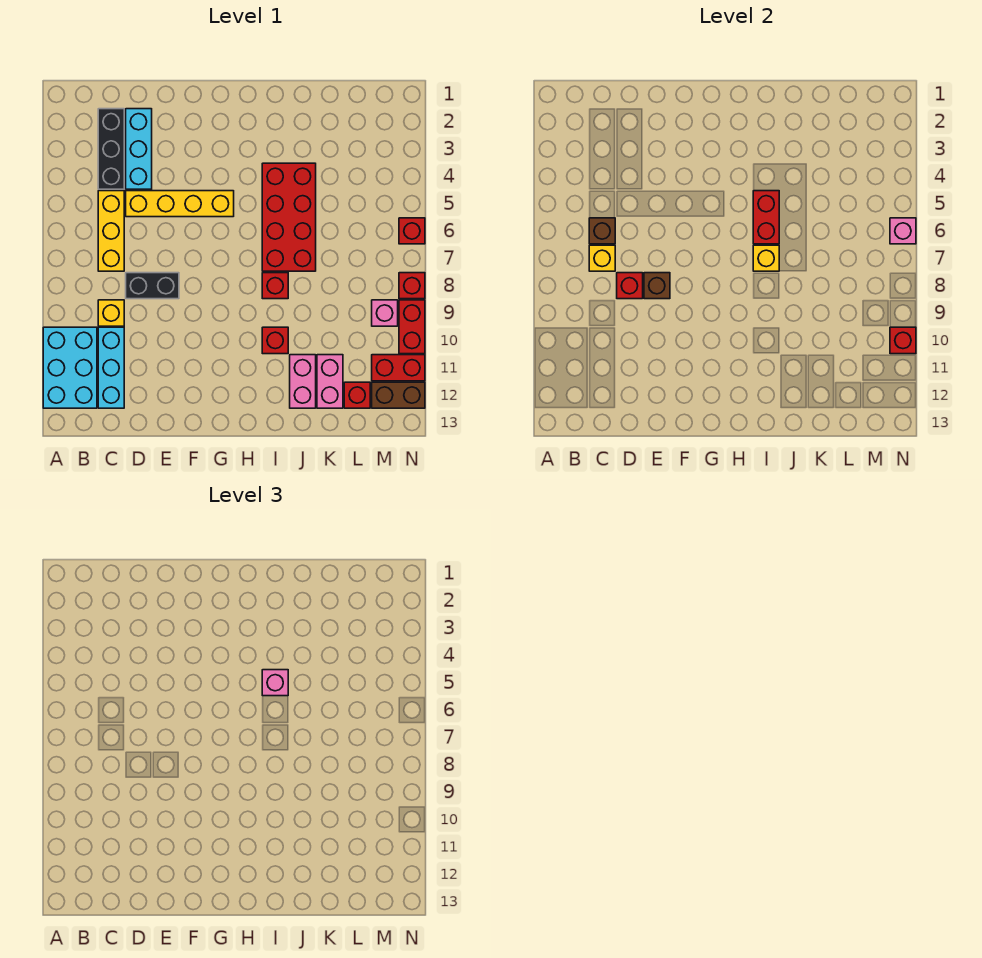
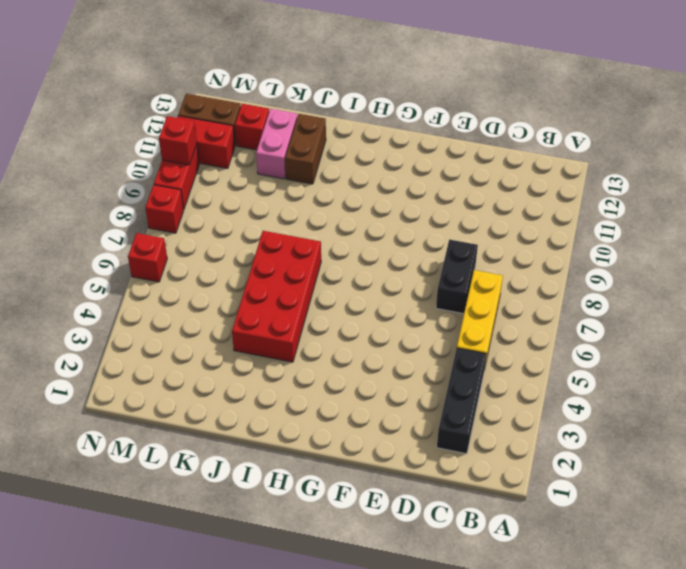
black 1x2 brick [436,239,478,314] -> black 1x2 brick turned to [126,273,179,299]
brown 1x2 brick [285,114,326,184] -> pink 1x2 brick [290,355,316,408]
none -> cyan 2x3 brick [43,327,97,408]
none -> yellow 1x1 brick [98,300,124,326]
none -> cyan 1x3 brick [98,327,124,408]

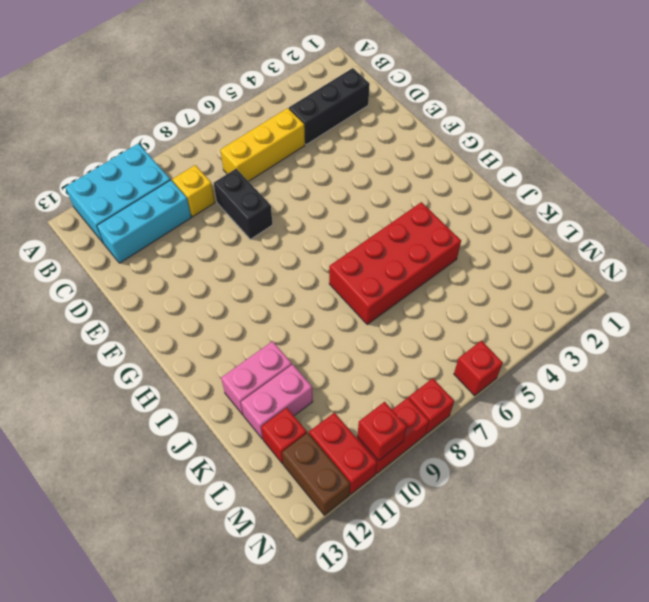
none -> cyan 1x3 brick [126,109,152,189]
none -> yellow 1x4 brick [126,191,234,217]
none -> red 1x1 brick [262,273,288,299]

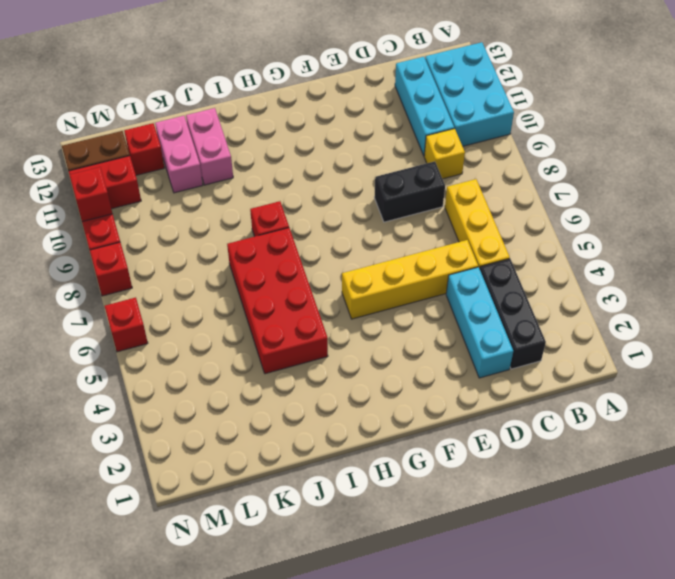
none -> red 1x1 brick [262,327,288,354]
none -> pink 1x1 brick [372,300,398,326]
none -> brown 1x1 brick [589,218,615,244]

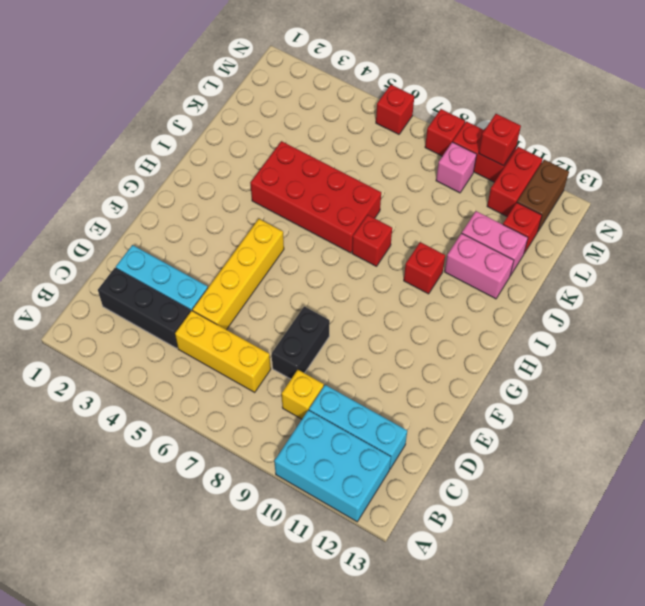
none -> brown 1x1 brick [589,218,615,244]
none -> yellow 1x1 brick [589,245,615,271]
none -> red 1x1 brick [617,273,643,299]

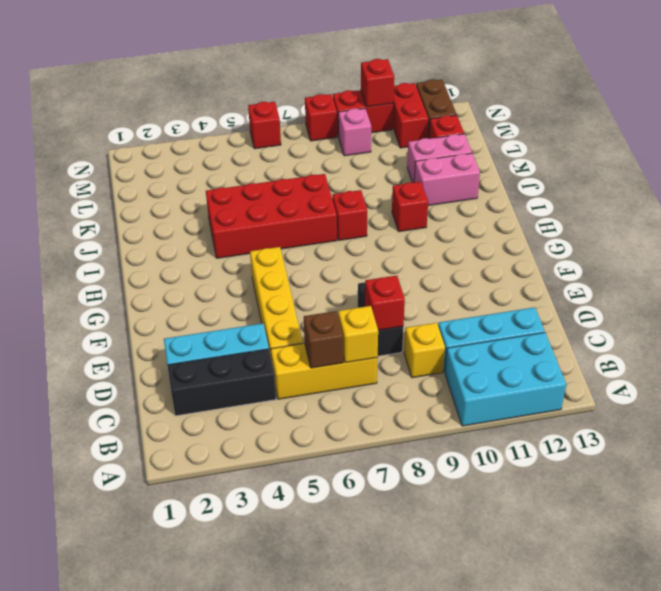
none -> brown 1x1 brick [644,273,670,299]
none -> red 1x2 brick [753,191,779,244]
none -> yellow 1x1 brick [753,245,779,271]

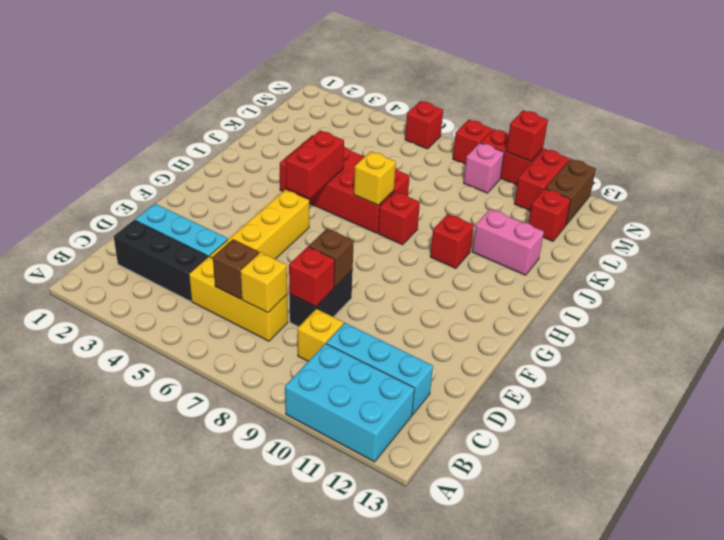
red 1x2 brick [286,130,344,199] -> red 1x2 brick turned to [753,191,779,244]
none -> pink 1x2 brick [317,355,343,408]
none -> pink 1x1 brick [890,218,916,244]
none -> pink 1x1 brick [262,670,288,696]

